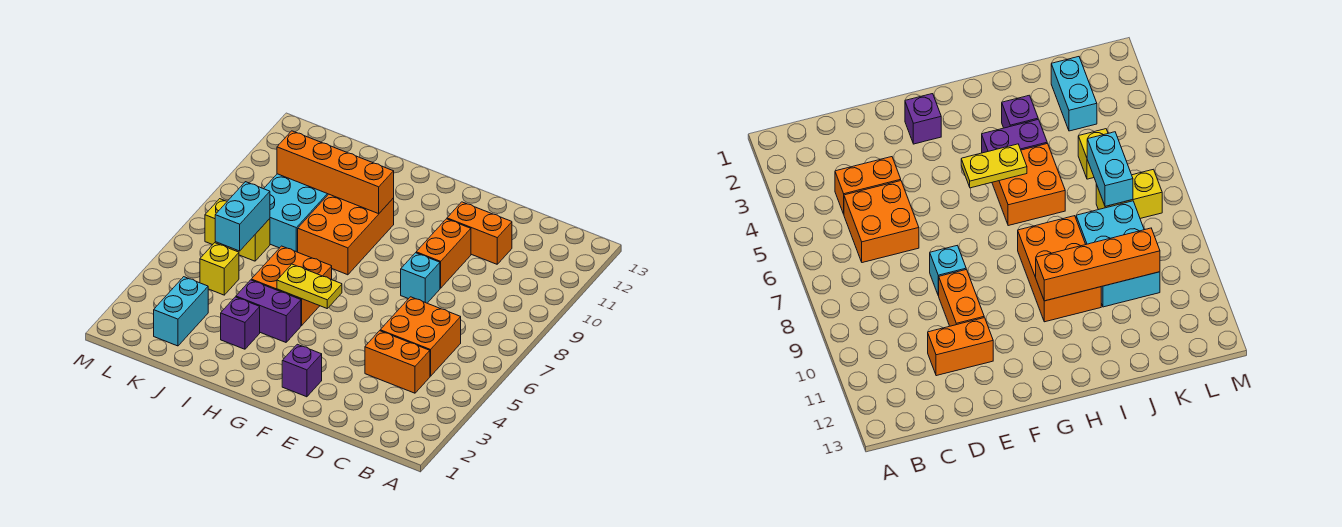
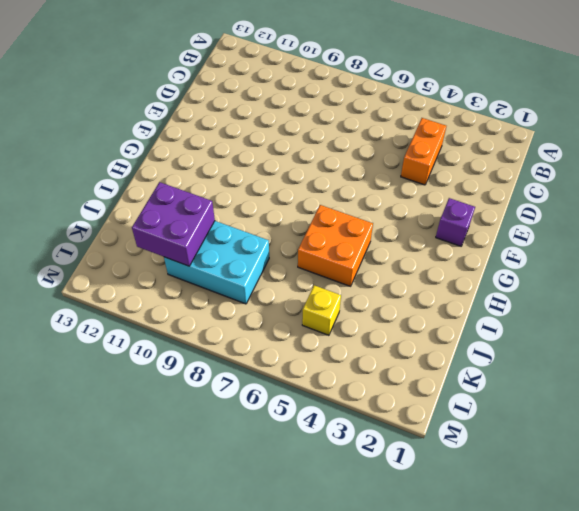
purple 2x2 brick [132,182,215,266] -> orange 1x4 brick [277,131,394,214]
none -> orange 2x2 brick [380,297,461,376]
none -> orange 1x2 brick [447,202,512,264]
none -> cyan 1x1 brick [401,253,440,303]

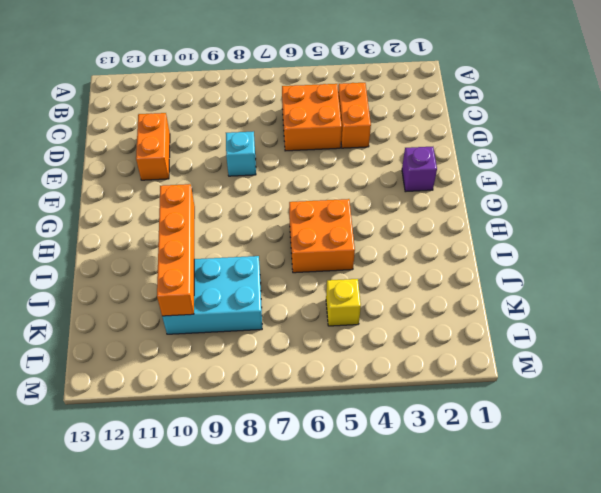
none -> orange 1x2 brick [416,219,471,288]
none -> purple 1x2 brick [236,280,301,342]
none -> orange 2x3 brick [298,194,394,275]

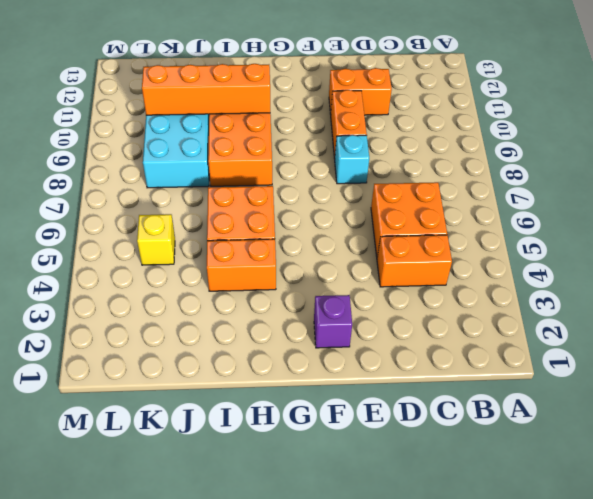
orange 1x2 brick [207,239,276,291] -> purple 1x2 brick [236,280,301,342]
none -> purple 1x1 brick [221,297,260,349]
none -> cyan 1x2 brick [154,277,208,346]
none -> yellow 1x2 brick [205,199,270,261]

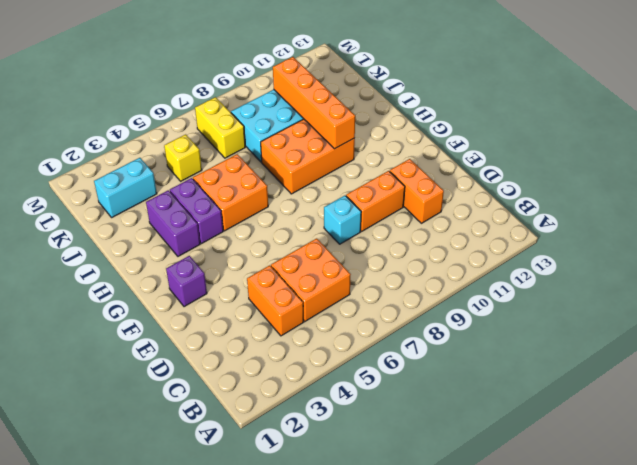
purple 1x2 brick [146,190,200,256] -> purple 1x1 brick [221,297,260,349]
none -> yellow 1x2 plate [277,264,342,308]
none -> cyan 1x2 brick [215,182,270,251]

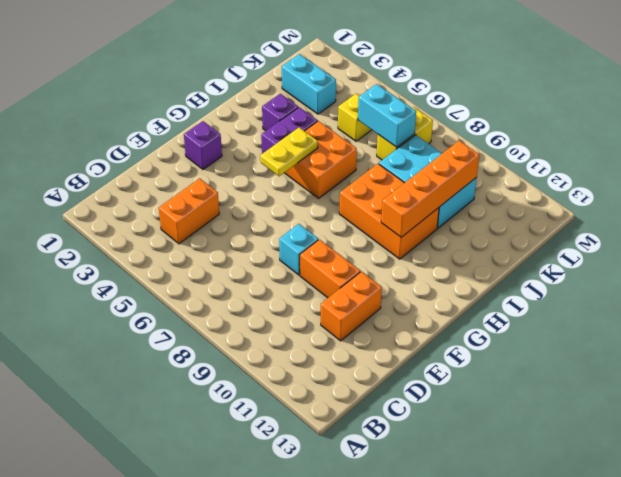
none -> orange 2x2 brick [380,297,461,376]

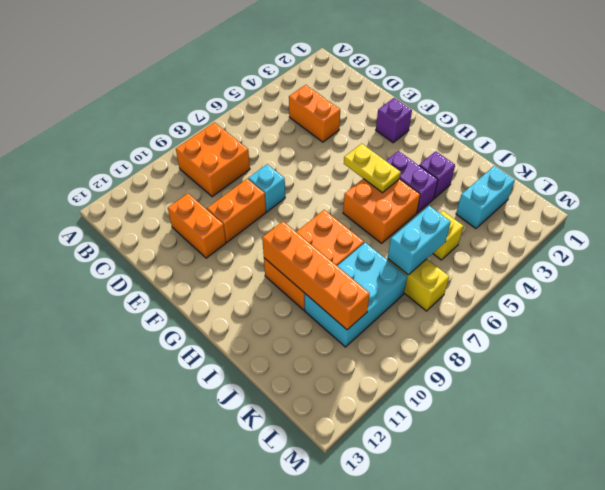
orange 2x2 brick [176,122,250,197] -> orange 2x2 brick moved to [380,297,461,376]

